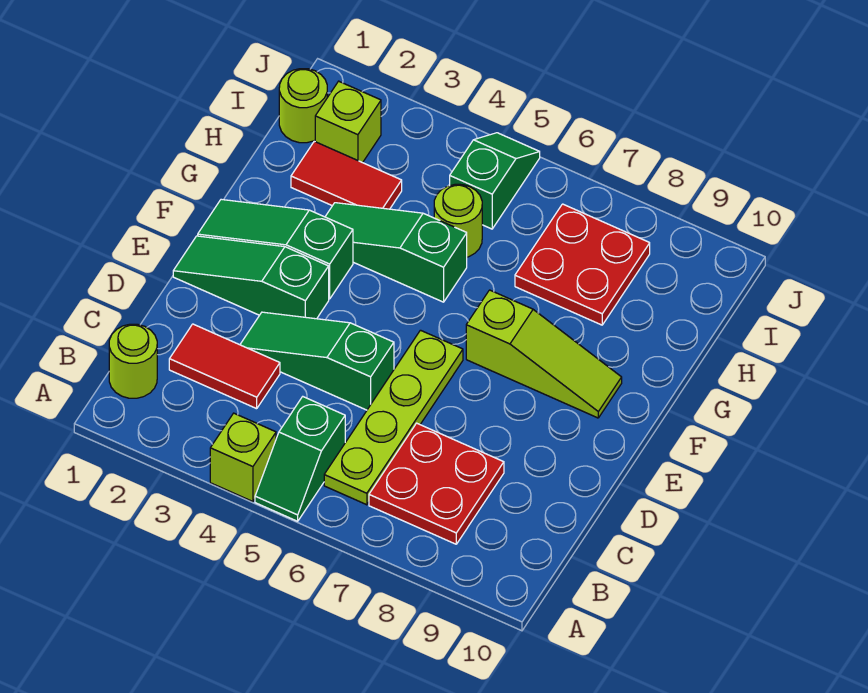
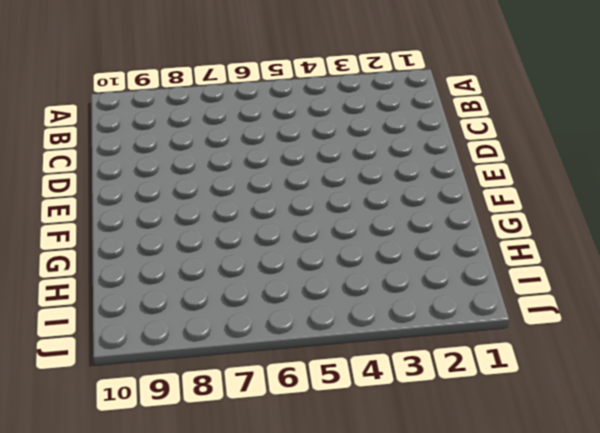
none -> lime 1x1 brick [210,413,276,501]
none -> green 1x2 slope [255,397,345,521]
none -> lime 1x1 round brick [109,324,157,398]

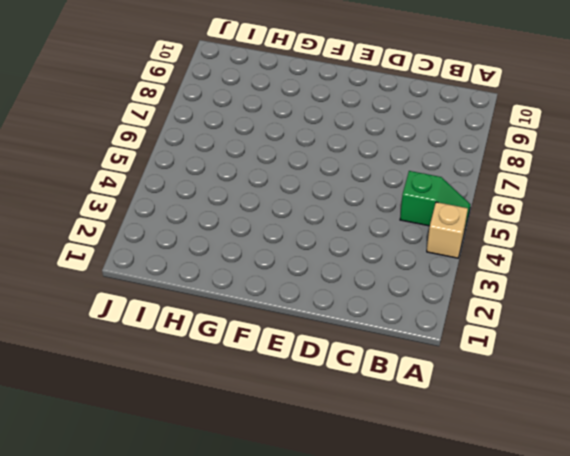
tan 1x1 brick [427,202,468,258] -> lime 1x1 brick [210,413,276,501]
none -> lime 1x1 round brick [109,324,157,398]
none -> lime 1x4 plate [324,330,463,505]
none -> red 2x2 plate [369,423,504,544]

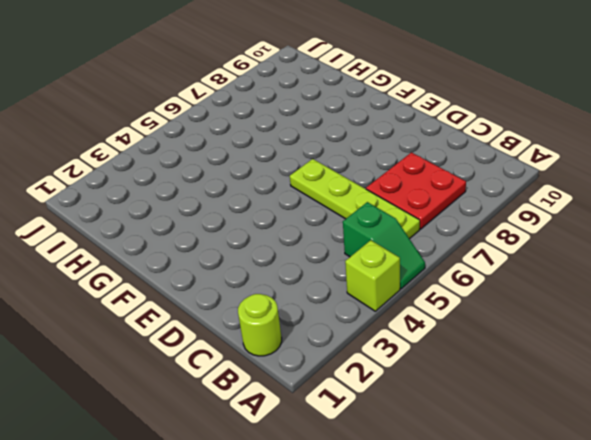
none -> red 1x2 tile [169,324,280,409]
none -> green 1x3 slope [240,312,394,410]
none -> green 1x3 slope [173,236,329,319]

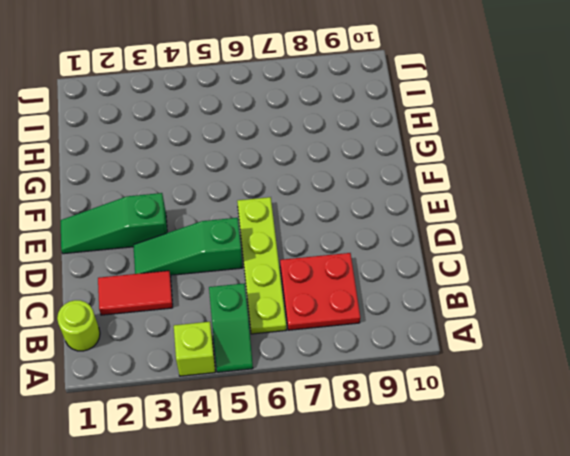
none -> green 1x3 slope [198,199,353,299]
none -> lime 1x3 slope [466,290,622,418]
none -> green 1x3 slope [325,203,467,302]

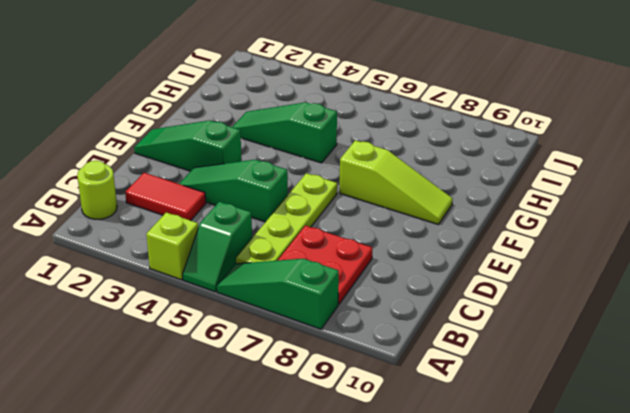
green 1x3 slope [217,259,339,329] -> green 1x3 slope moved to [198,199,353,299]
none -> red 1x2 tile [291,141,402,209]
none -> lime 1x1 round brick [434,184,482,257]
none -> red 2x2 plate [515,204,650,325]

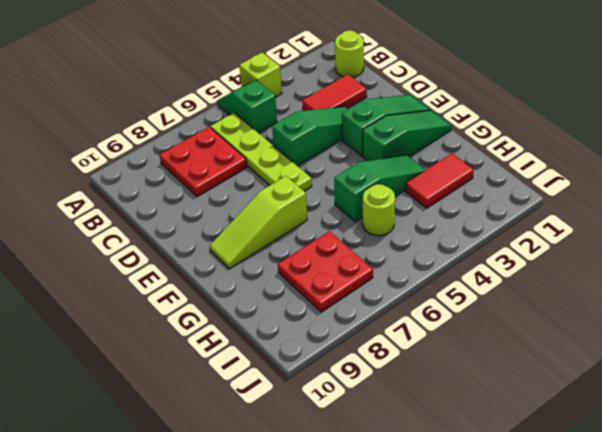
none -> lime 1x1 round brick [279,69,327,143]
none -> lime 1x1 brick [315,81,381,163]
none -> green 1x2 slope [450,133,540,229]

